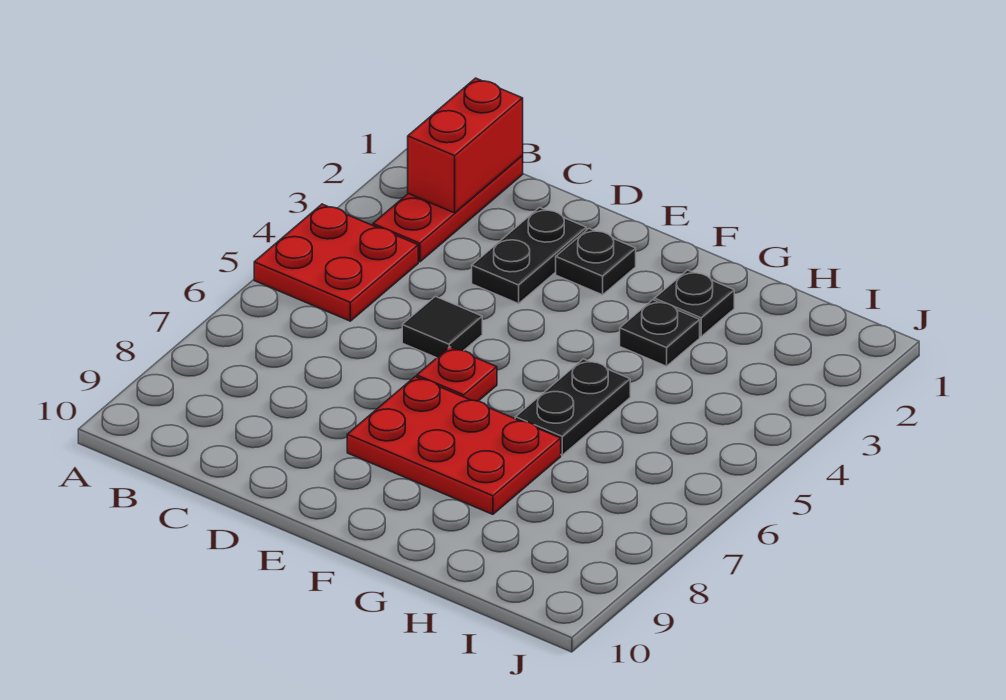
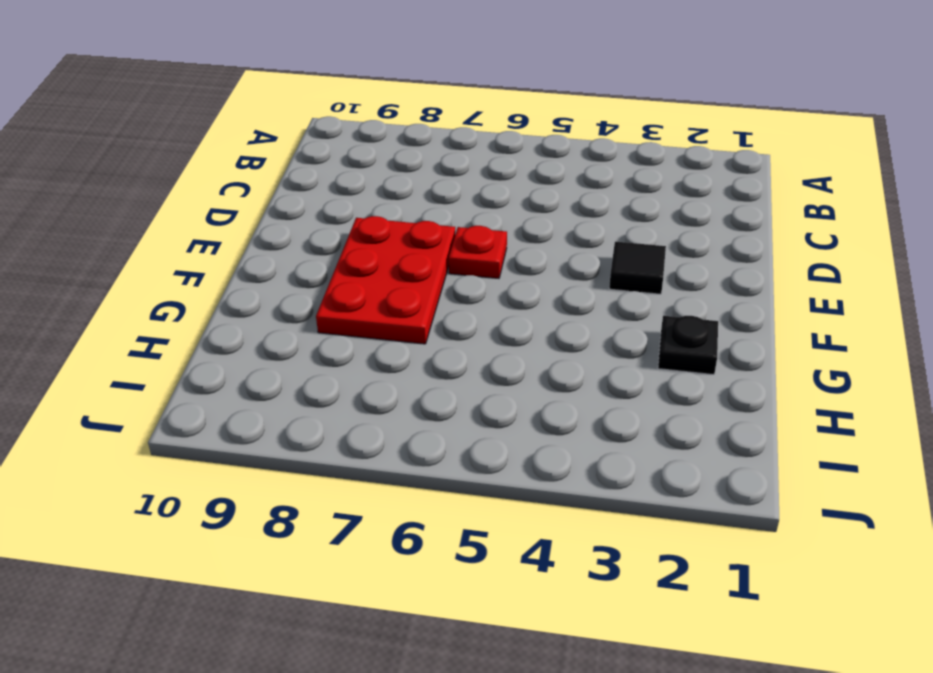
black 1x1 tile [609,242,666,294] -> black 1x1 tile moved to [402,296,482,358]
none -> red 2x2 plate [254,204,418,321]
none -> red 1x3 plate [373,156,523,262]

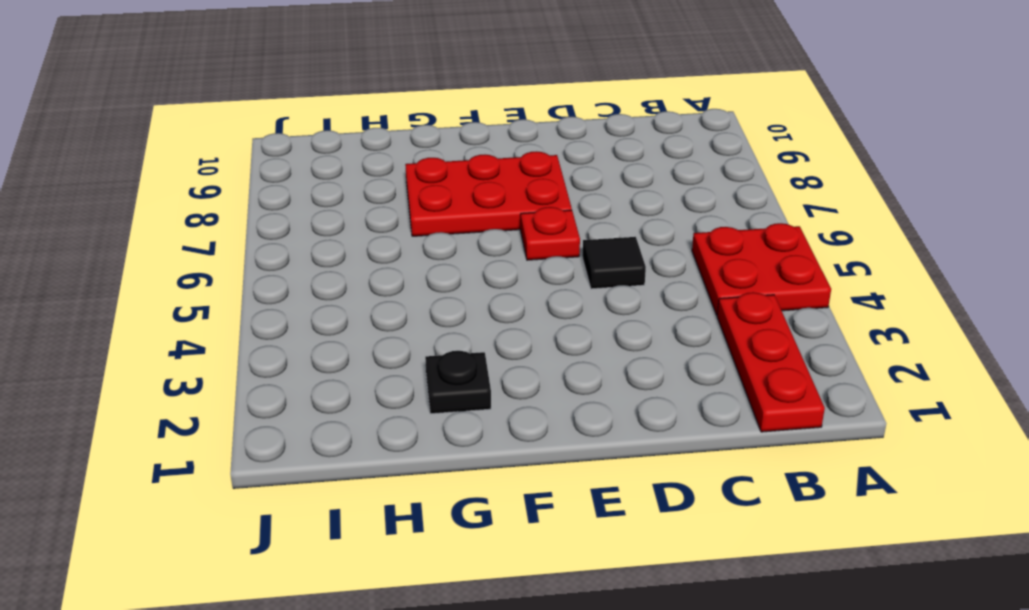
none -> black 1x2 plate [472,207,586,304]
none -> black 1x1 plate [556,229,636,295]

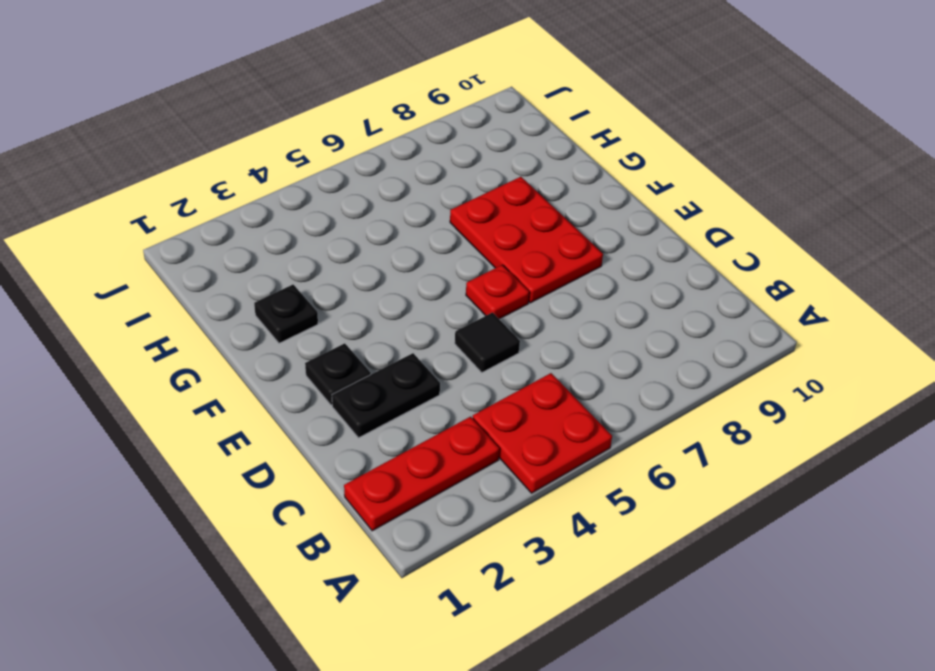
none -> black 1x1 plate [620,300,700,366]
none -> black 1x2 plate [515,359,630,455]

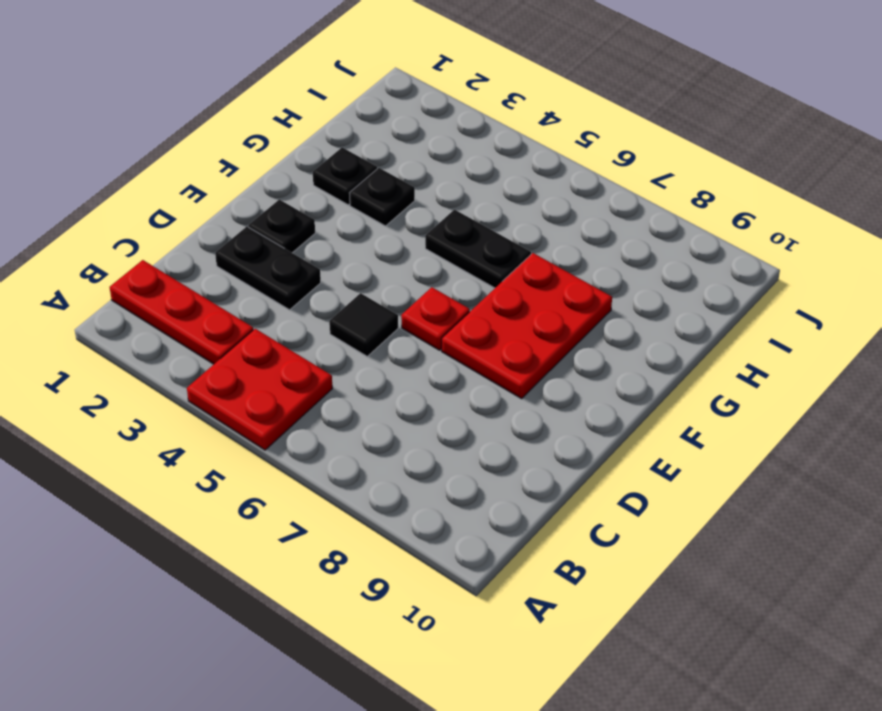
none -> red 1x2 brick [408,78,523,213]

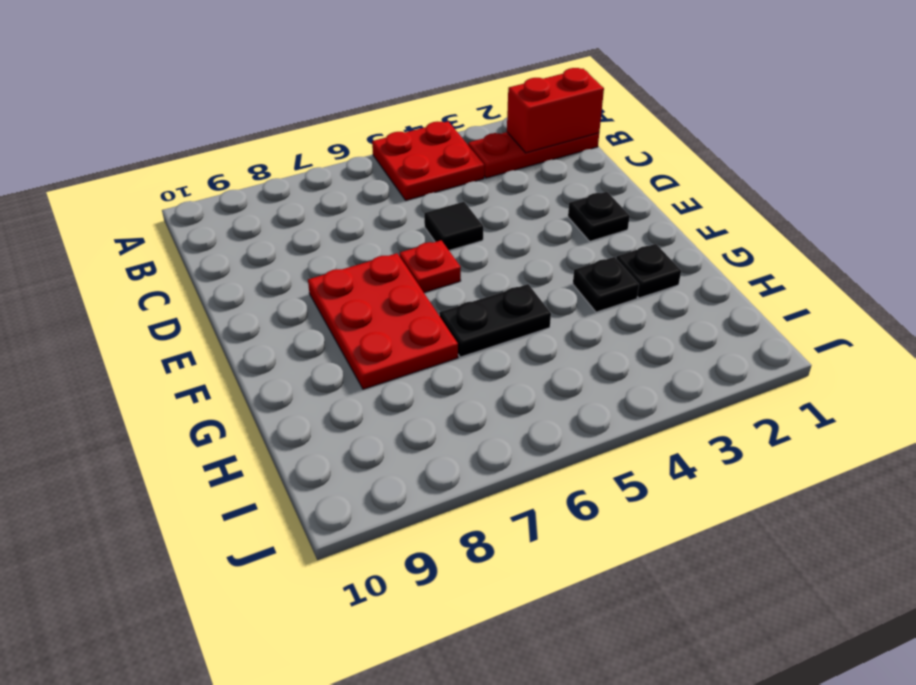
none -> black 1x2 plate [472,207,586,304]

